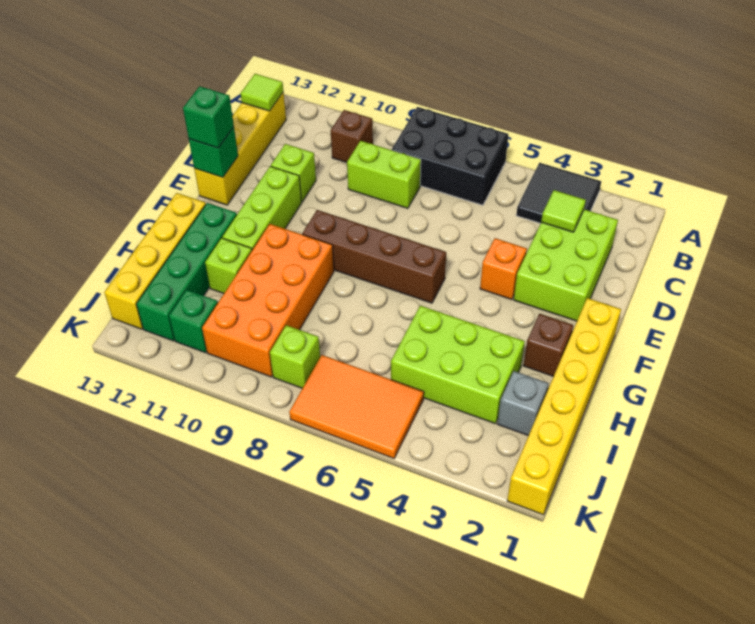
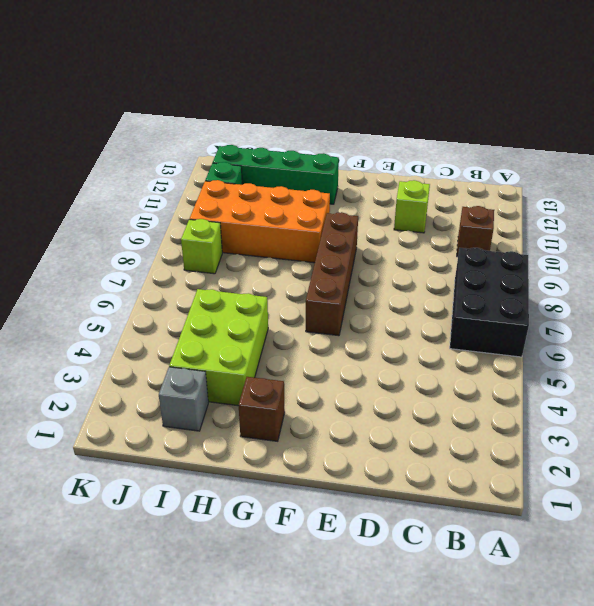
none -> black 2x2 tile [516,163,601,223]
none -> yellow 1x4 brick [194,92,286,205]
none -> lime 2x3 brick [514,209,618,321]

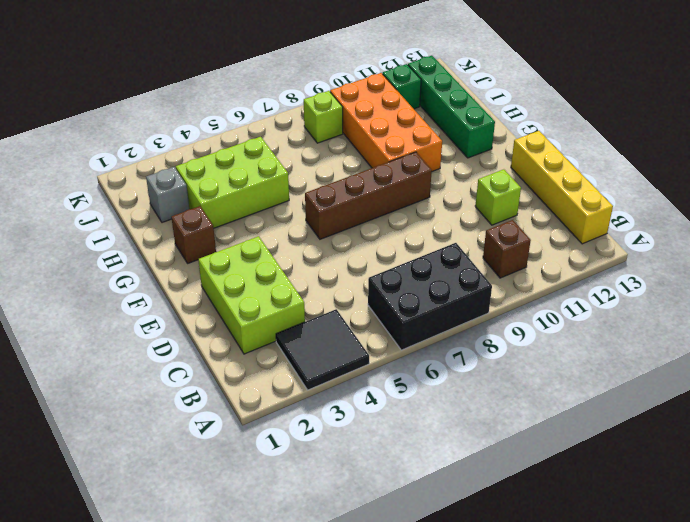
none -> lime 1x2 brick [347,141,421,208]
none -> orange 1x1 brick [480,238,527,300]
none -> lime 1x3 brick [222,166,302,250]

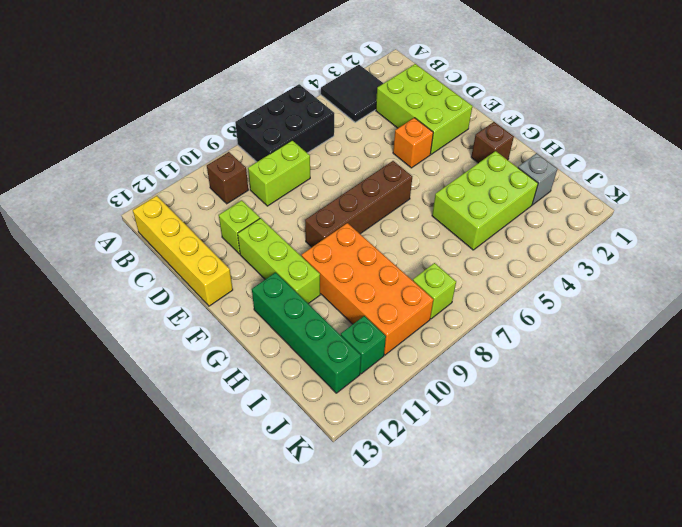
none -> yellow 1x6 brick [507,298,621,515]
none -> yellow 1x4 brick [104,193,206,329]
none -> lime 1x1 brick [205,238,252,294]

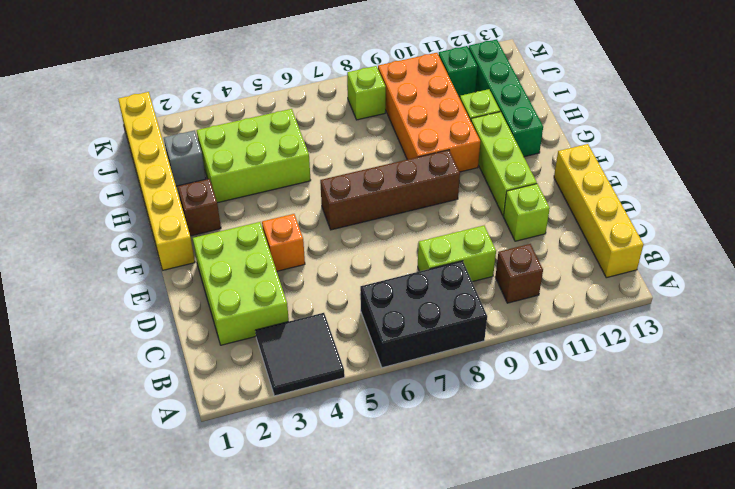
none -> yellow 1x4 brick [104,193,206,329]
none -> orange 2x3 tile [289,355,424,458]
none -> lime 1x1 tile [241,74,283,111]

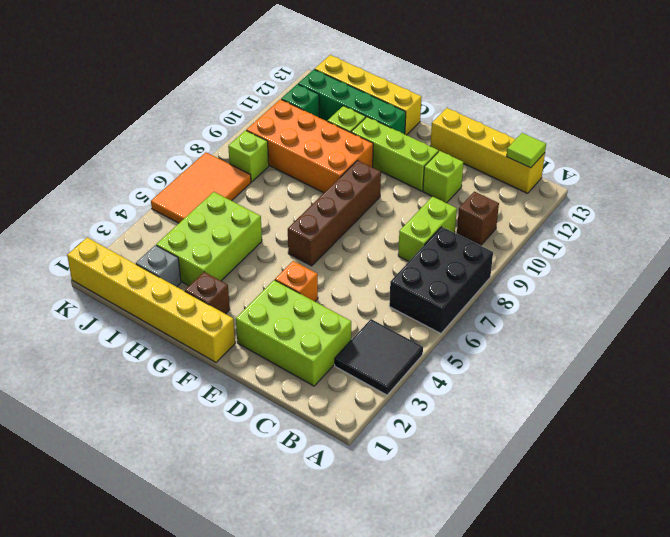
none -> lime 1x1 tile [541,190,586,232]
none -> green 1x1 brick [189,127,238,177]
none -> green 1x1 brick [183,86,234,148]

